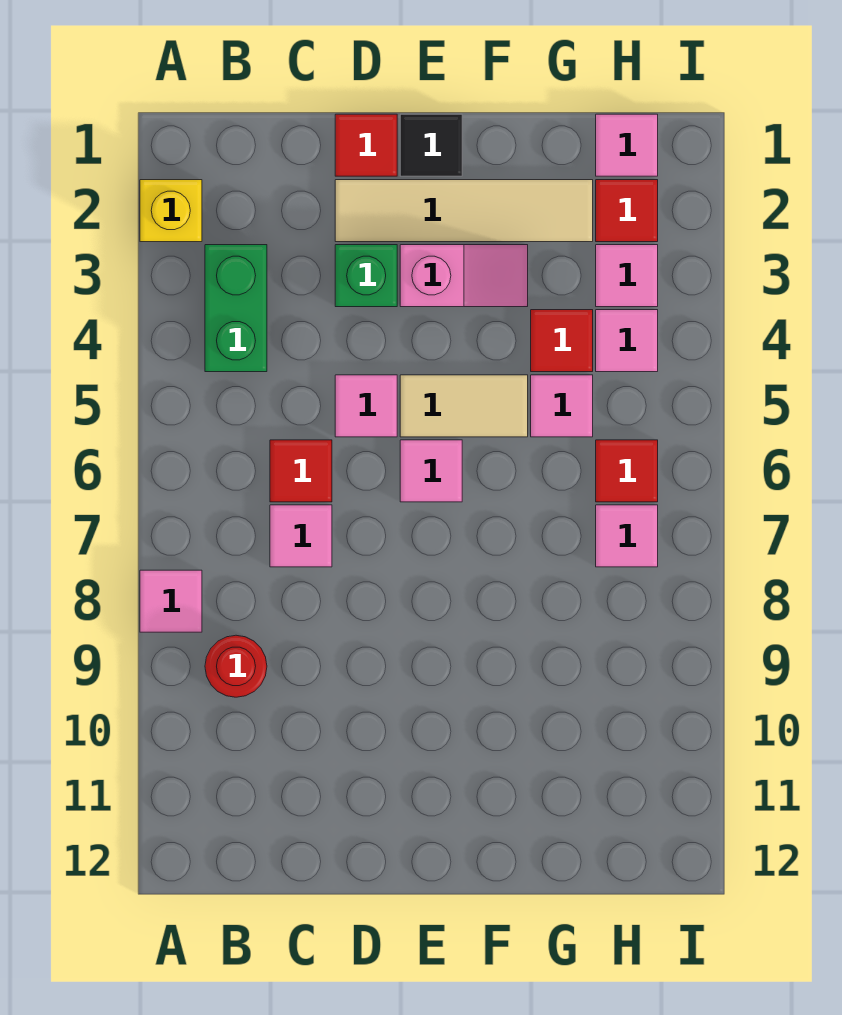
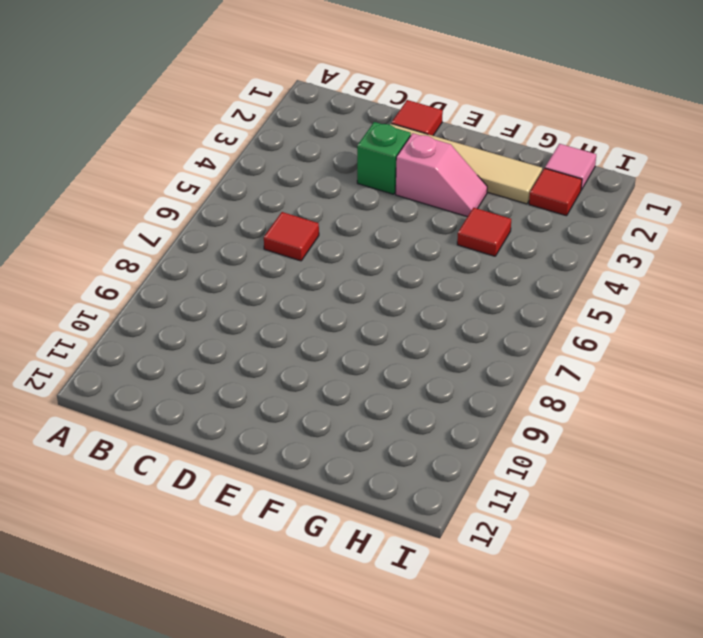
none -> yellow 1x1 brick [140,180,202,242]
none -> pink 1x1 tile [140,570,202,632]
none -> green 1x2 brick [205,245,267,372]

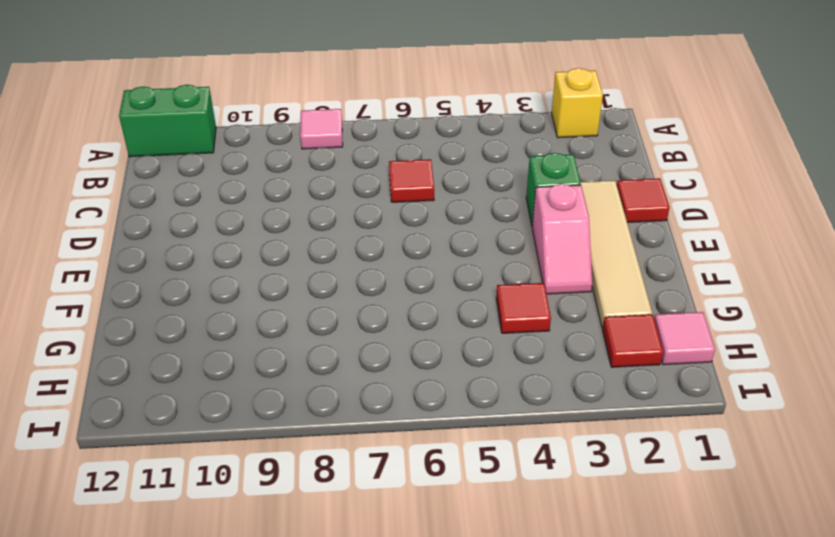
green 1x2 brick [119,85,216,157] -> green 1x2 brick moved to [205,245,267,372]
none -> red 1x1 round brick [205,635,267,697]
none -> pink 1x1 tile [270,505,332,567]
none -> pink 1x1 tile [335,375,397,437]

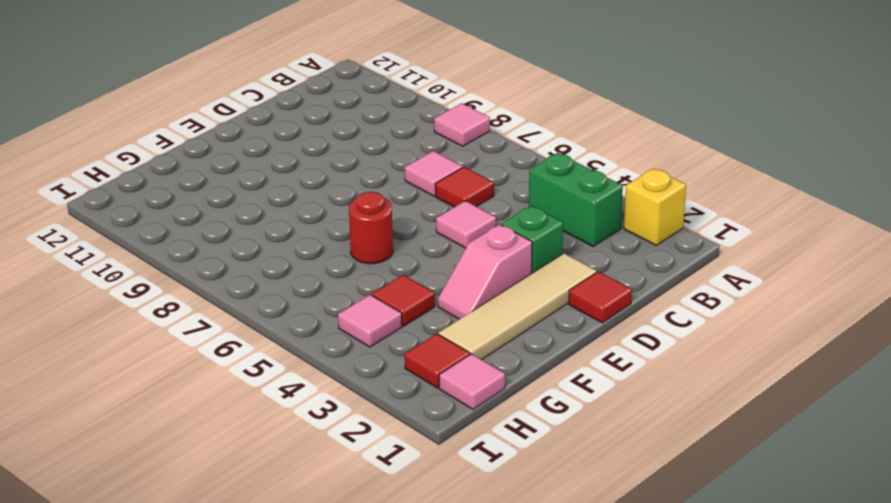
red 1x1 round brick [349,192,393,264] -> red 1x1 round brick moved to [205,635,267,697]
none -> black 1x1 tile [400,114,462,176]
none -> tan 1x2 tile [400,375,528,437]
none -> pink 1x1 tile [400,440,462,502]

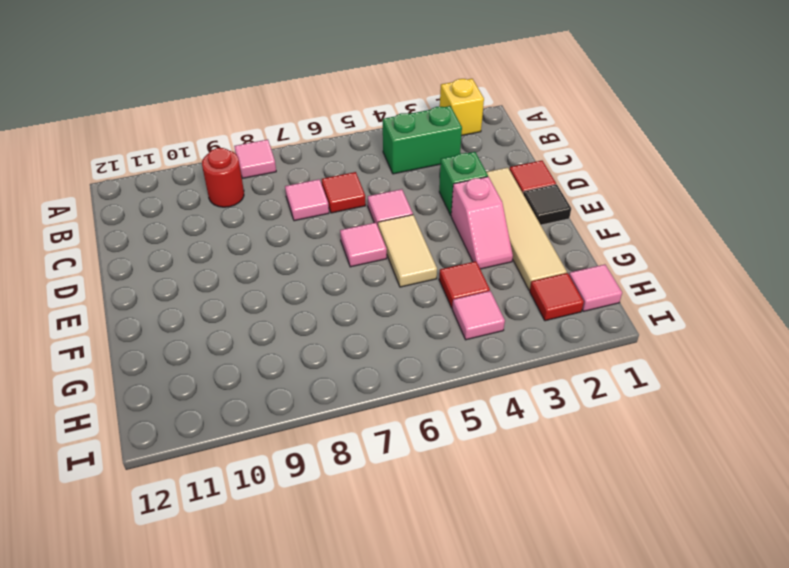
none -> pink 1x1 tile [531,375,593,437]
none -> pink 1x1 tile [596,245,658,307]
none -> red 1x1 tile [596,440,658,502]

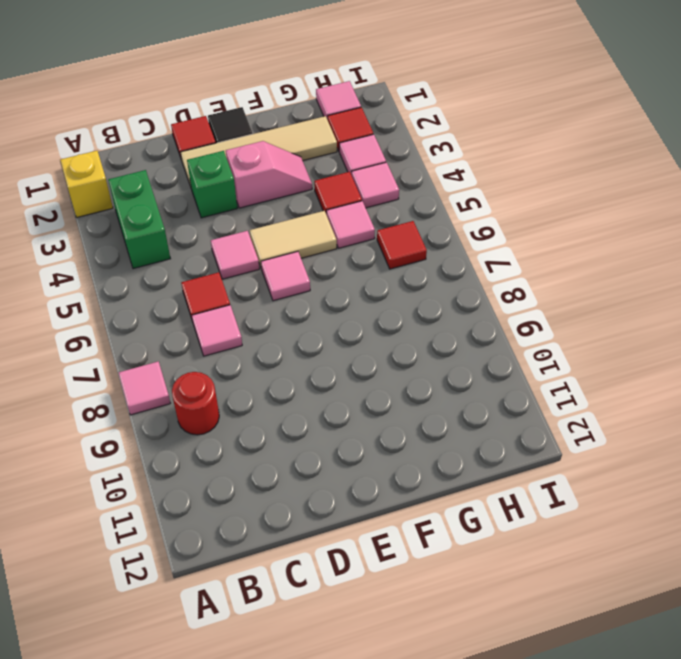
none -> pink 1x1 tile [596,505,658,567]

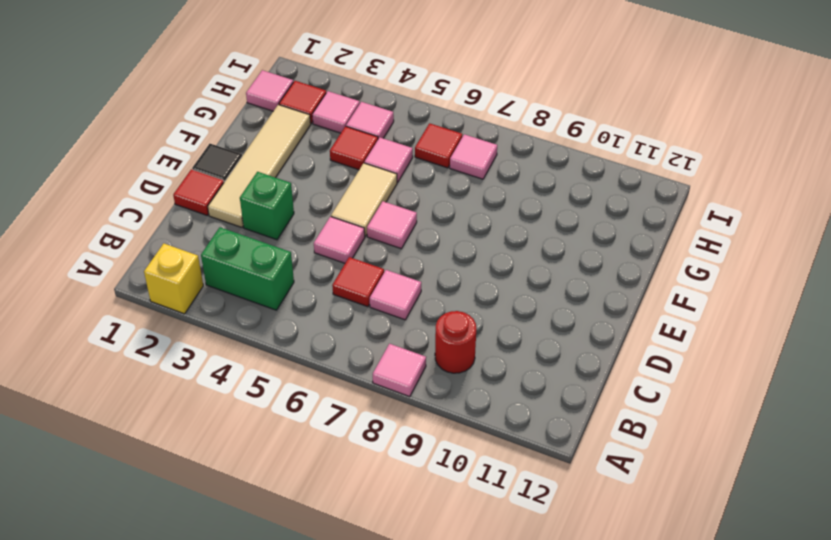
none -> pink 1x2 slope [400,245,528,307]

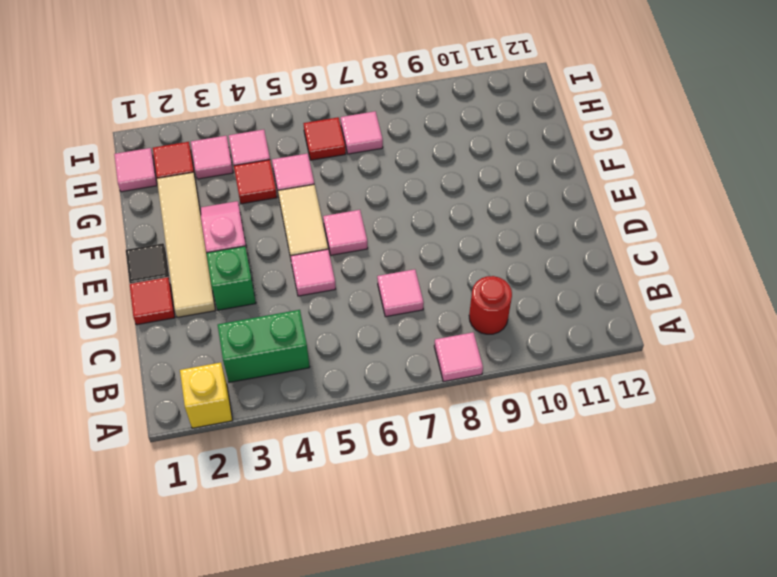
none -> red 1x1 tile [270,440,332,502]

